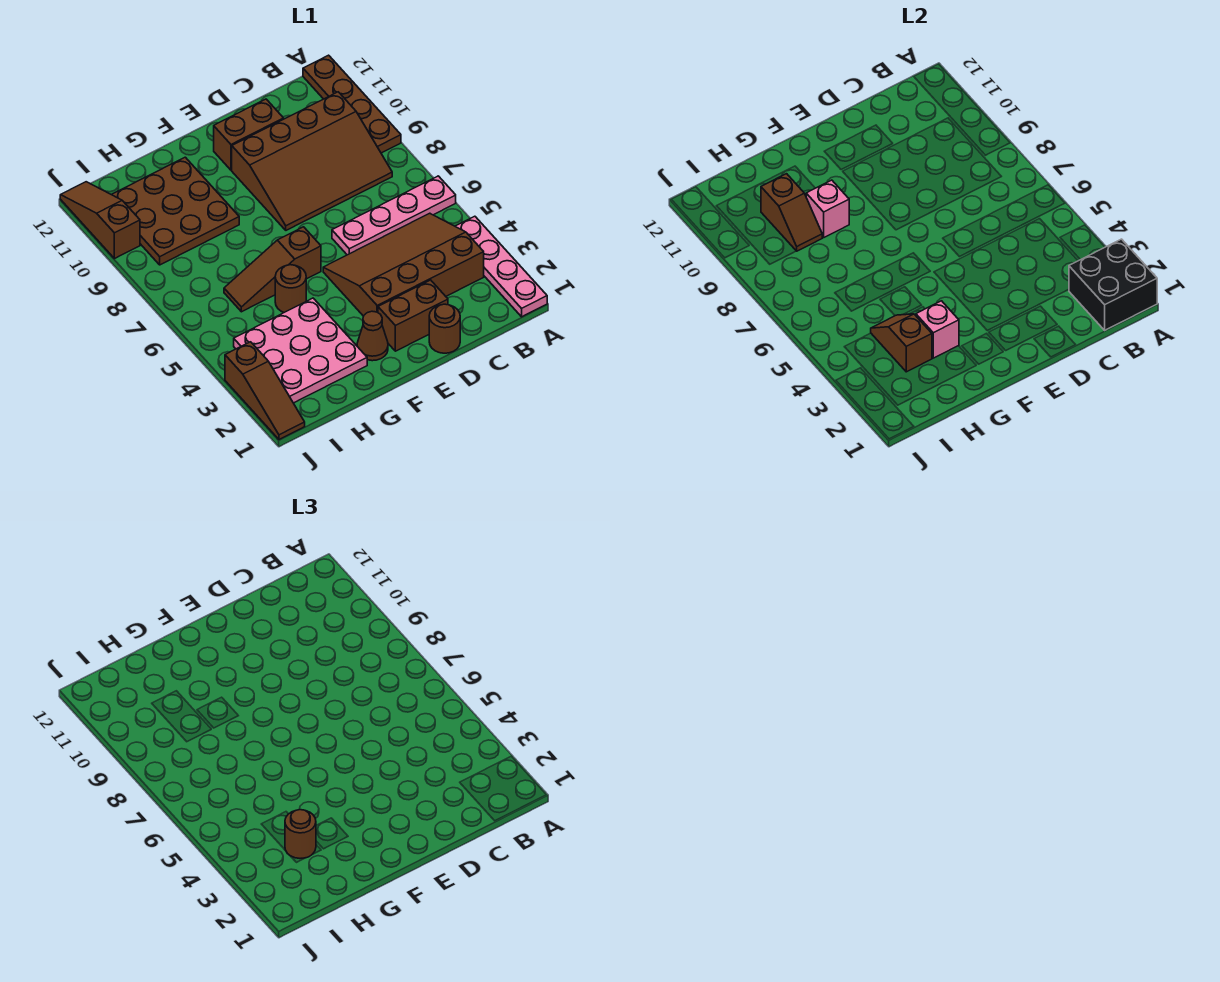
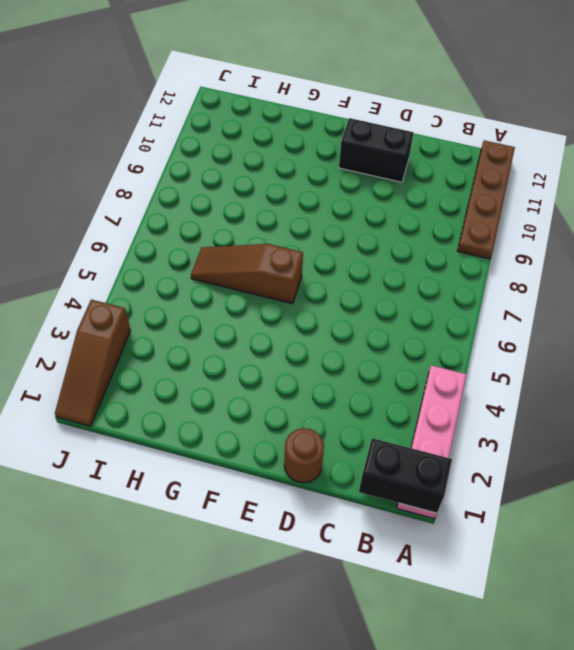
black 1x2 brick [359,438,452,513] -> black 2x2 brick [1069,239,1157,330]
black 1x2 brick [339,118,414,182] -> brown 1x2 brick [214,99,284,170]
none -> pink 1x4 plate [332,176,456,255]
none -> brown 3x4 slope [323,213,484,316]
none -> brown 3x4 slope [232,92,392,230]

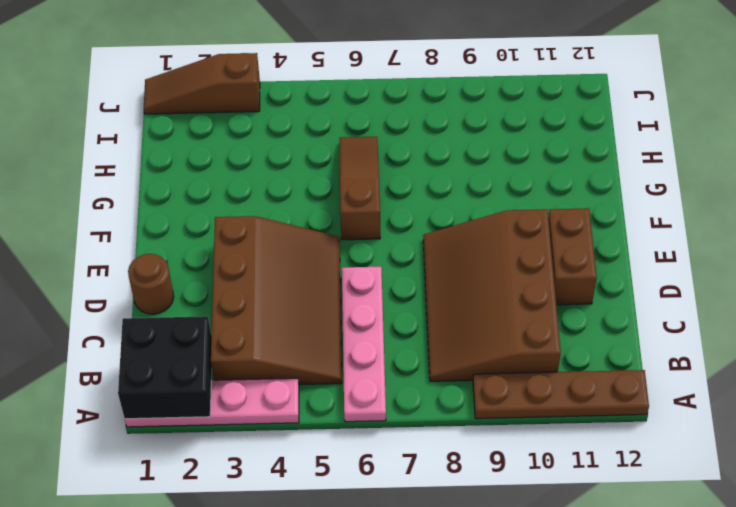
none -> brown 1x2 brick [378,280,448,351]
none -> brown 1x1 cone [357,311,388,361]
none -> pink 3x3 plate [234,298,367,403]

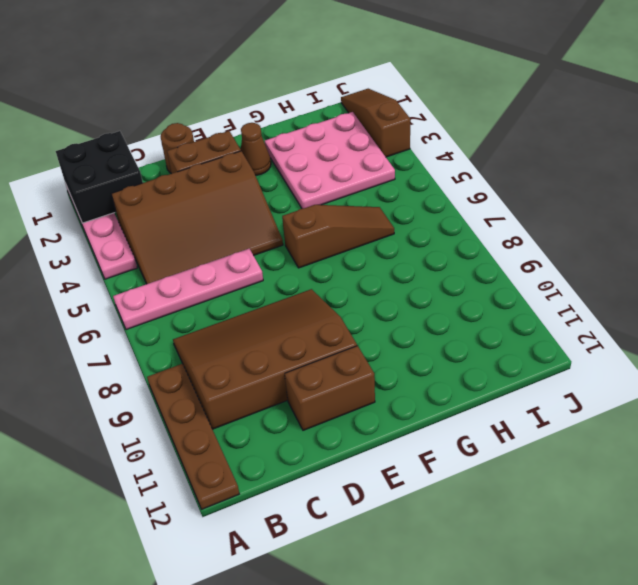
none -> brown 1x1 round brick [275,265,306,312]
none -> brown 3x3 plate [112,157,239,265]
none -> brown 1x3 slope [60,182,140,259]

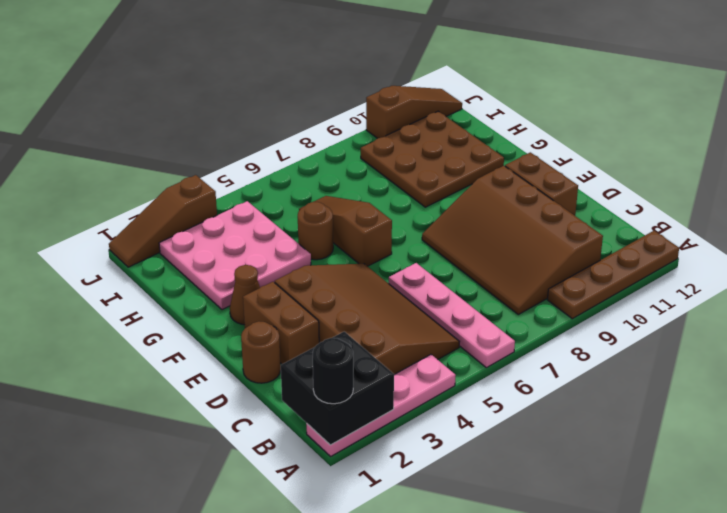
black 1x1 round brick [313,338,353,404] -> none
none -> pink 1x1 brick [916,301,959,358]
none -> pink 1x1 brick [806,180,849,238]
none -> brown 1x2 slope [871,314,932,372]

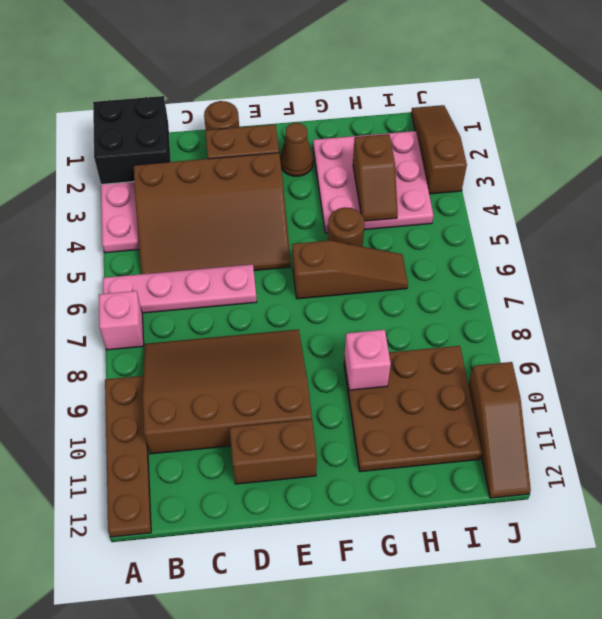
pink 1x1 brick [99,291,144,350] -> pink 1x1 brick moved to [916,301,959,358]
none -> brown 1x2 slope [761,174,822,251]
none -> brown 1x1 round brick [285,810,316,858]

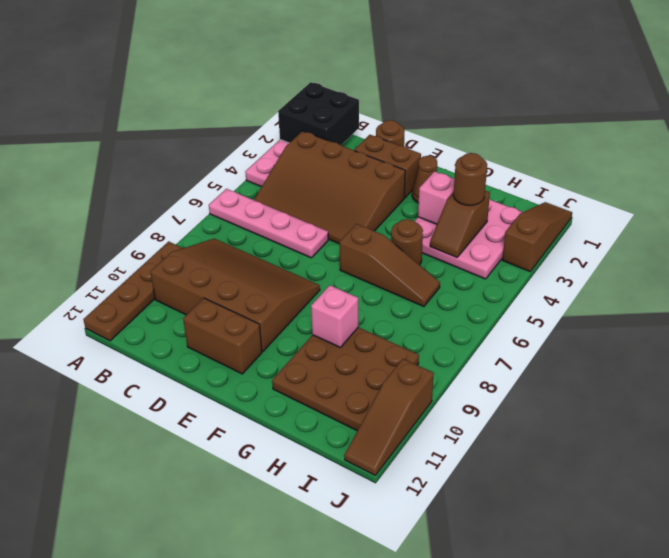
none -> brown 1x2 slope [761,174,822,251]

